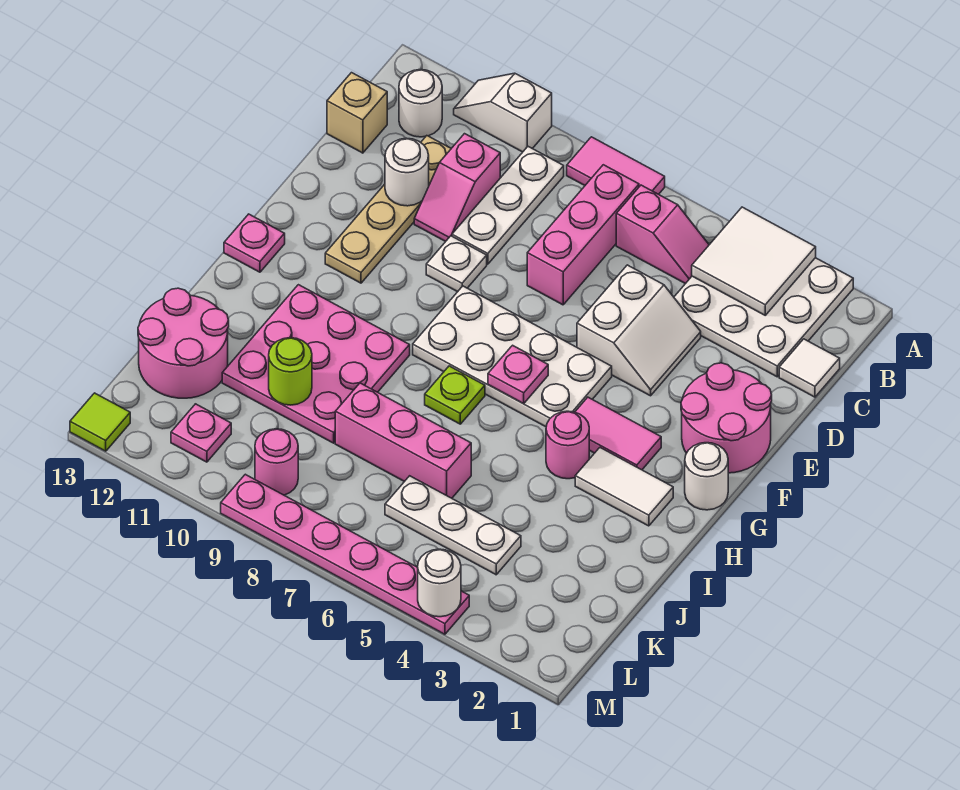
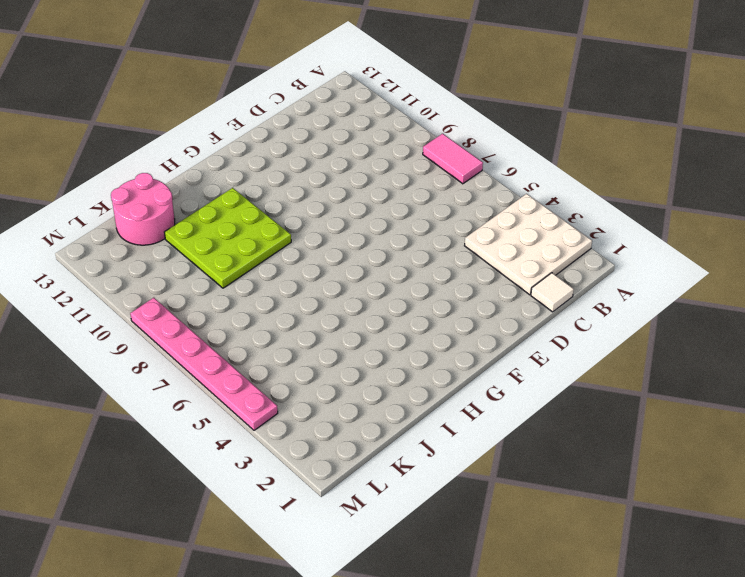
lime 3x3 plate [164,188,291,288] -> pink 3x3 plate [222,285,410,443]
none -> white 1x2 slope [454,73,552,152]
none -> pink 1x2 slope [616,185,709,284]
none -> pink 1x3 brick [527,165,639,305]
none -> white 1x3 plate [452,147,564,264]

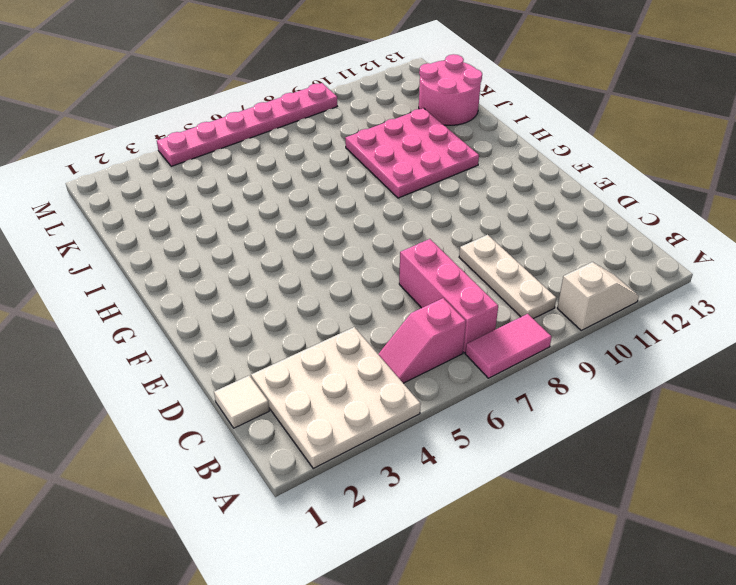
none -> white 1x1 round brick [399,70,442,137]
none -> pink 1x2 slope [414,134,500,242]
none -> tan 1x4 plate [325,136,451,283]
none -> tan 1x1 brick [327,73,387,153]

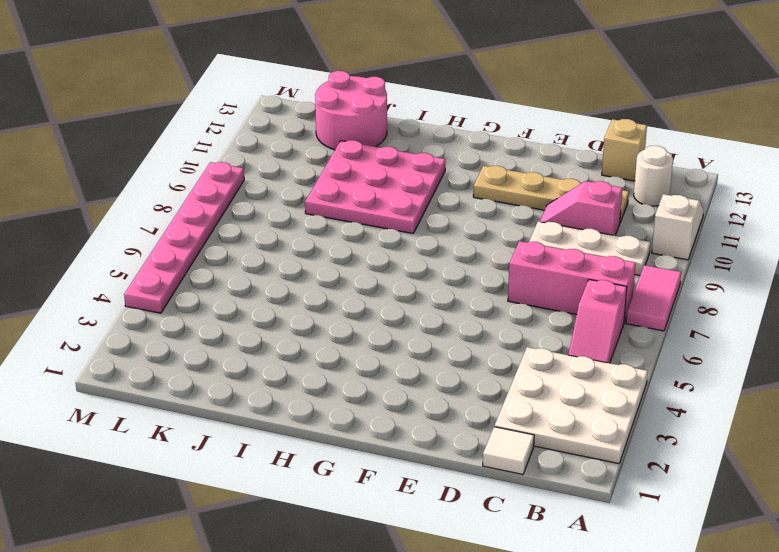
none -> white 2x2 slope [577,265,701,396]
none -> pink 2x2 round brick [681,363,772,473]
none -> white 1x1 plate [426,236,487,292]
none -> white 2x4 plate [413,286,612,427]

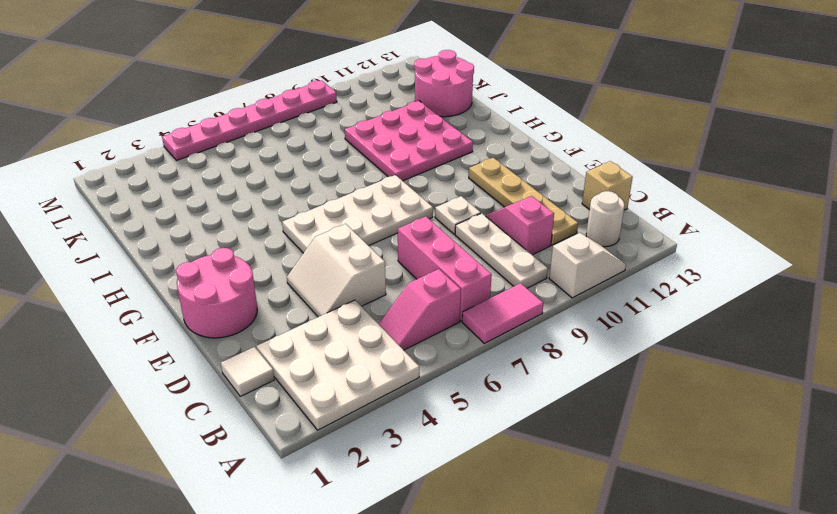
none -> white 1x1 round brick [685,443,728,510]
none -> pink 1x2 tile [575,397,661,470]
none -> pink 1x1 plate [224,214,285,272]
none -> white 1x2 tile [575,448,673,526]

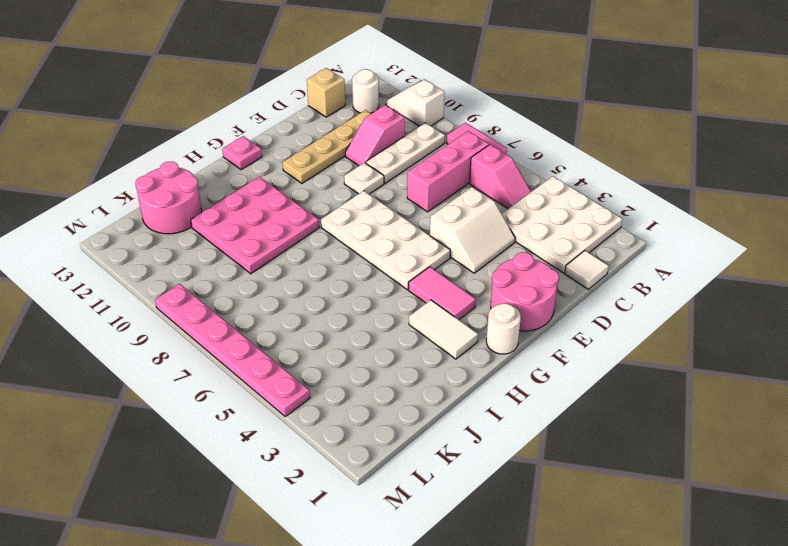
none -> pink 1x1 round brick [546,411,589,479]
none -> lime 1x1 plate [425,366,485,424]
none -> pink 1x3 brick [335,383,471,498]
none -> white 1x3 plate [385,476,521,575]

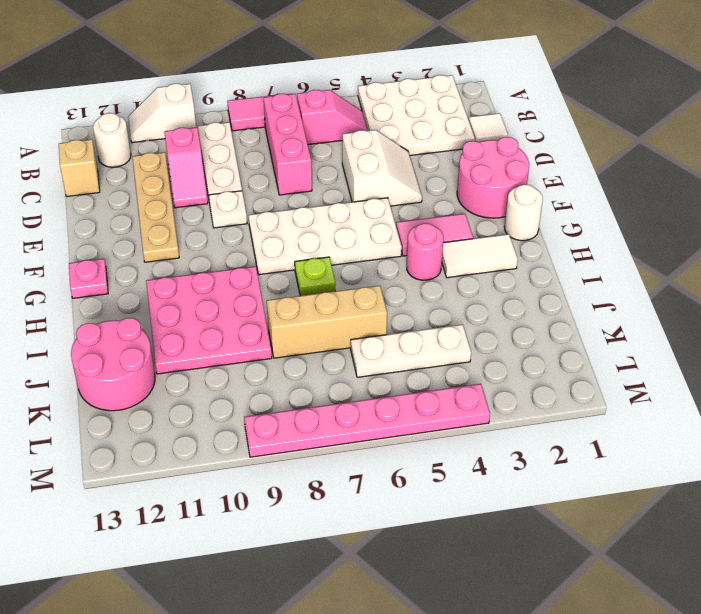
tan 1x3 brick [267,286,387,358] -> pink 1x3 brick [335,383,471,498]
none -> pink 1x1 round brick [255,429,298,495]
none -> pink 1x1 plate [171,404,231,462]
none -> lime 1x1 tile [70,393,130,451]
none -> white 2x2 tile [692,207,816,315]

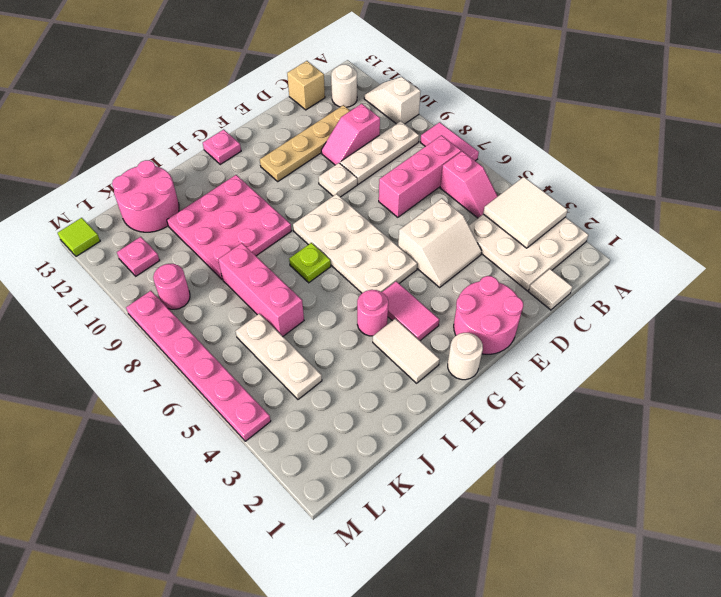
none -> white 1x1 round brick [385,138,429,206]
none -> pink 1x1 plate [488,345,548,404]
none -> lime 1x1 round brick [269,338,312,405]
none -> white 1x1 round brick [418,549,461,617]

